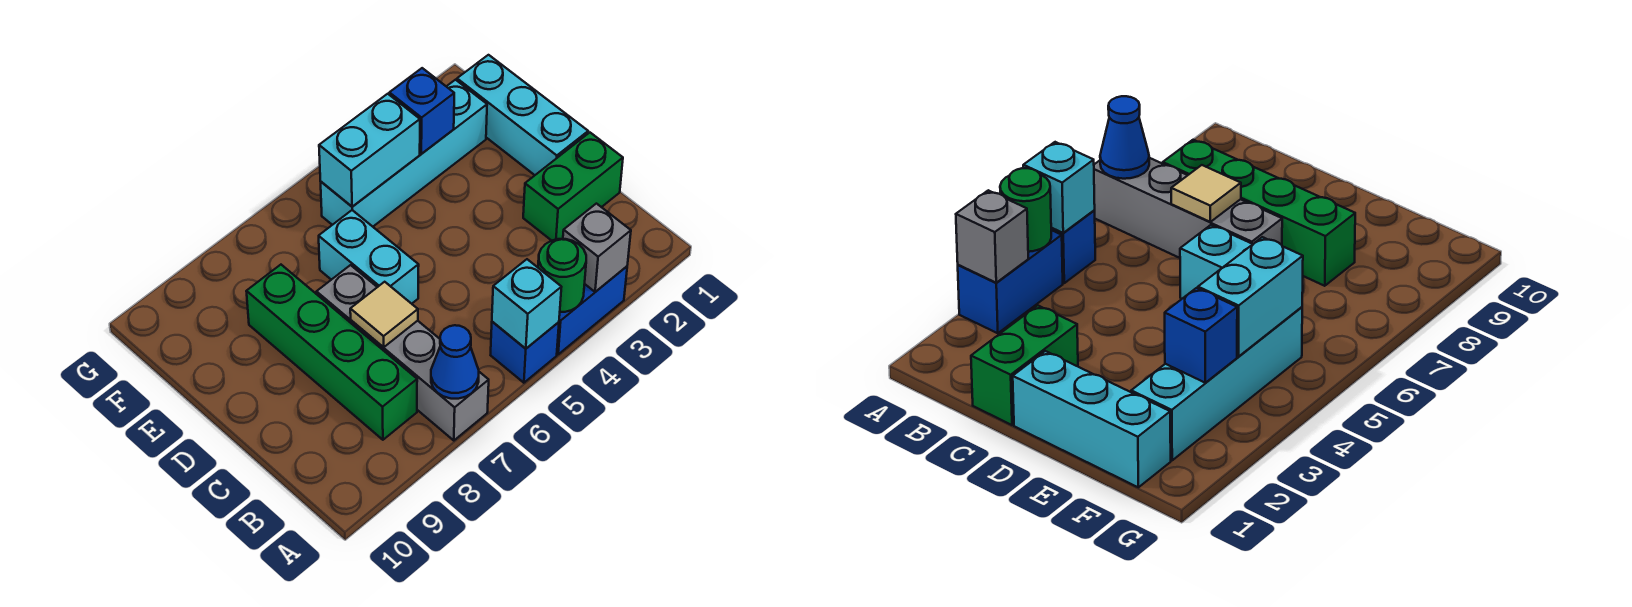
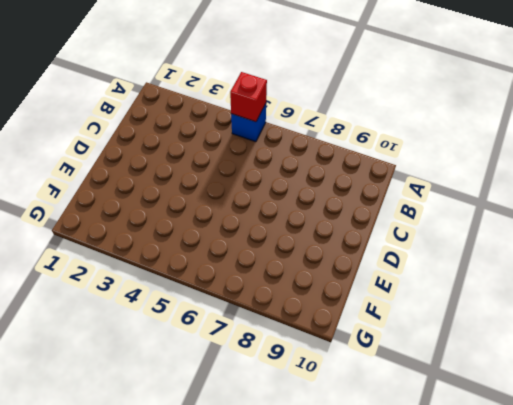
red 1x1 brick [230,72,267,122] -> cyan 1x1 brick [492,259,561,349]
none -> blue 1x2 brick [557,267,627,354]
none -> grey 1x4 brick [317,265,489,441]
none -> green 1x4 brick [246,265,417,440]

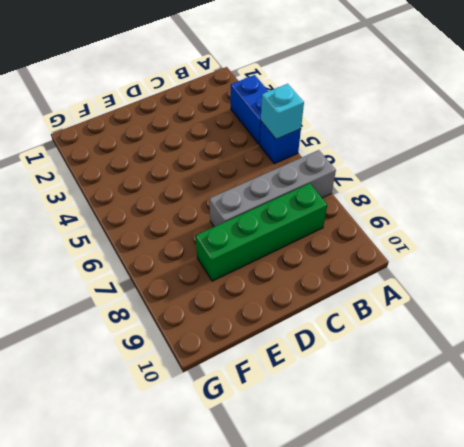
none -> green 1x2 brick [523,133,623,241]
none -> cyan 1x3 brick [457,55,588,175]
none -> cyan 1x2 brick [319,210,419,304]

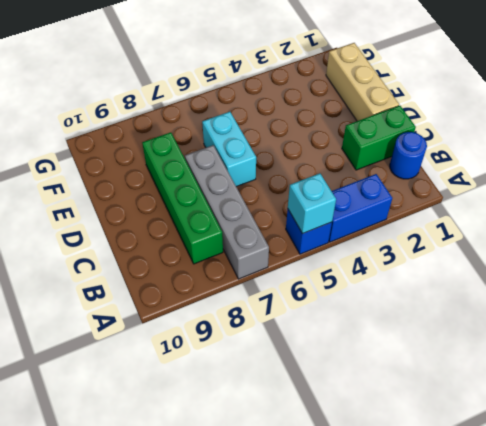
blue 1x1 round brick [390,132,427,179] -> none
tan 1x3 brick [326,43,399,121] -> cyan 1x3 brick [457,55,588,175]
none -> cyan 1x4 brick [321,80,487,227]
none -> grey 1x1 brick [563,204,631,292]
none -> green 1x1 round brick [538,239,586,312]

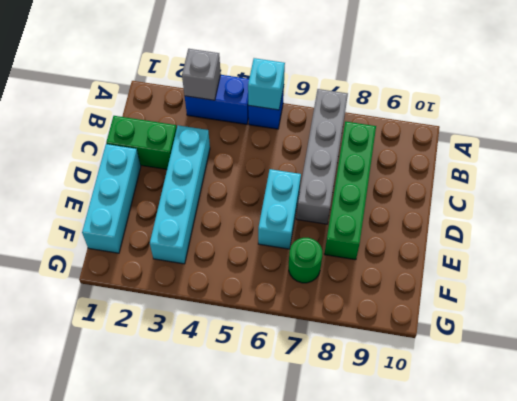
cyan 1x4 brick [150,125,210,264] -> cyan 1x4 brick turned to [321,80,487,227]
green 1x1 round brick [289,238,322,283] -> green 1x1 round brick moved to [538,239,586,312]
none -> blue 1x1 cone [431,325,479,399]
none -> tan 1x1 tile [350,282,418,347]
none -> blue 1x1 brick [389,68,454,154]

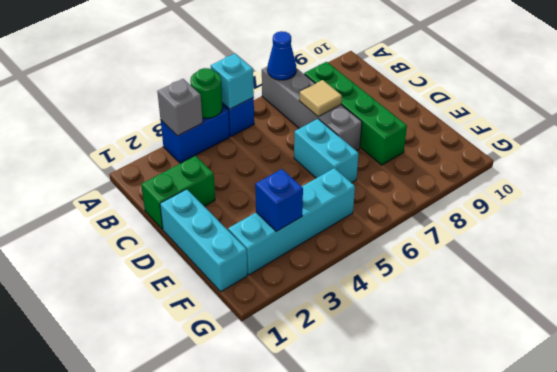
none -> cyan 1x2 brick [319,94,420,207]

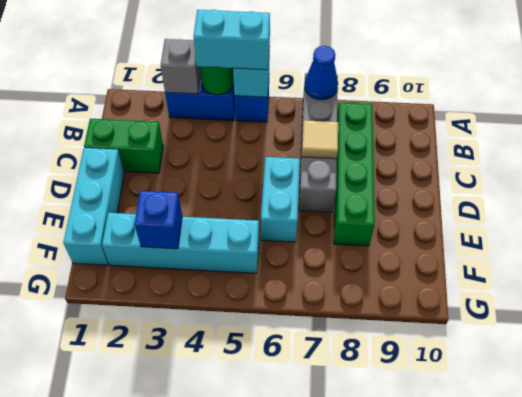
cyan 1x2 brick [194,10,270,70] -> cyan 1x2 brick moved to [319,94,420,207]

